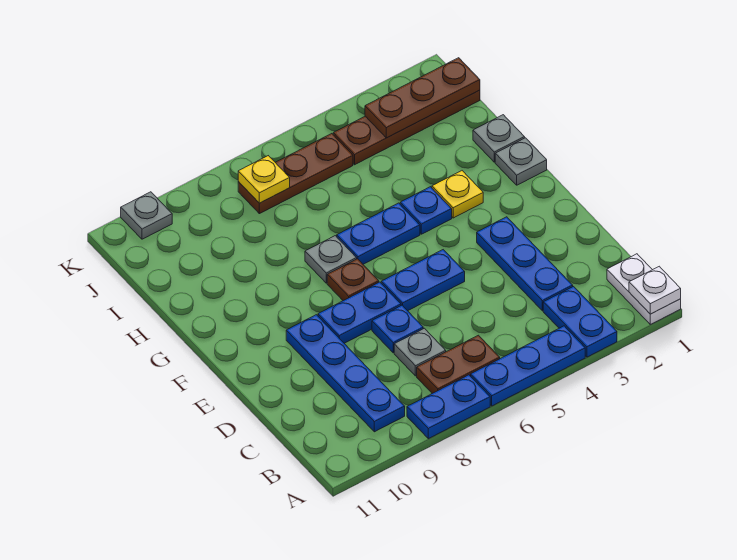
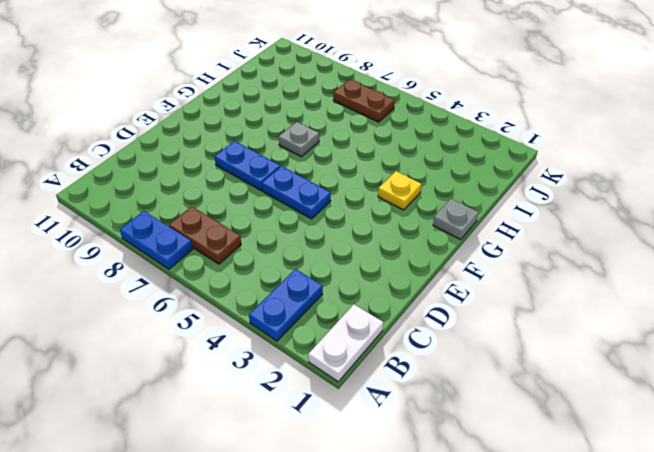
brown 1x2 plate [333,79,395,122] -> brown 1x3 plate [238,134,353,214]
none -> blue 1x3 plate [471,326,585,406]
none -> blue 1x4 plate [286,315,405,432]
none -> blue 1x3 plate [477,217,573,311]

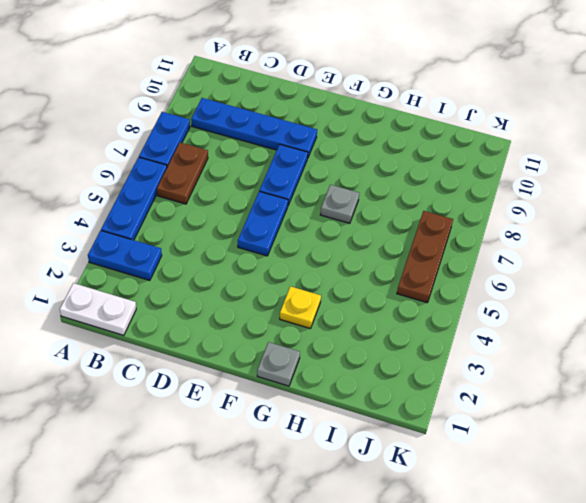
none -> blue 1x3 plate [477,217,573,311]
none -> grey 1x1 plate [394,328,446,376]
none -> blue 1x1 plate [372,305,423,353]

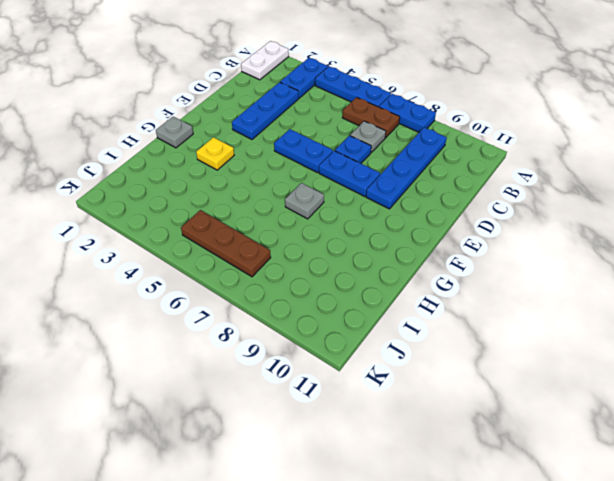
none -> brown 1x1 plate [327,259,379,301]
none -> blue 1x1 plate [400,187,452,234]
none -> blue 1x2 plate [337,203,420,264]

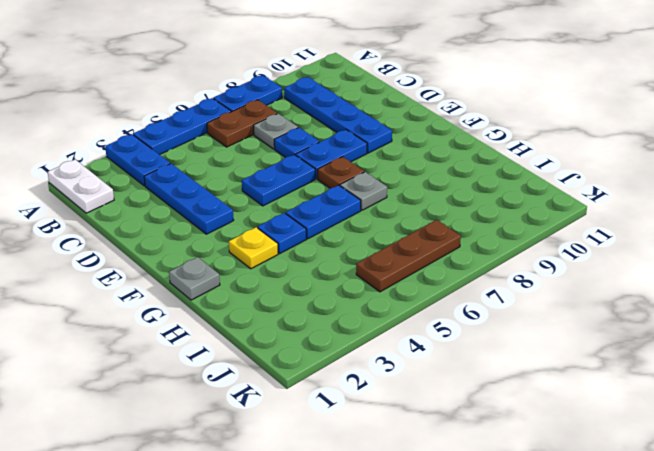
none -> grey 1x1 plate [473,115,525,162]
none -> brown 1x4 plate [333,90,480,165]
none -> grey 1x1 plate [121,192,172,239]

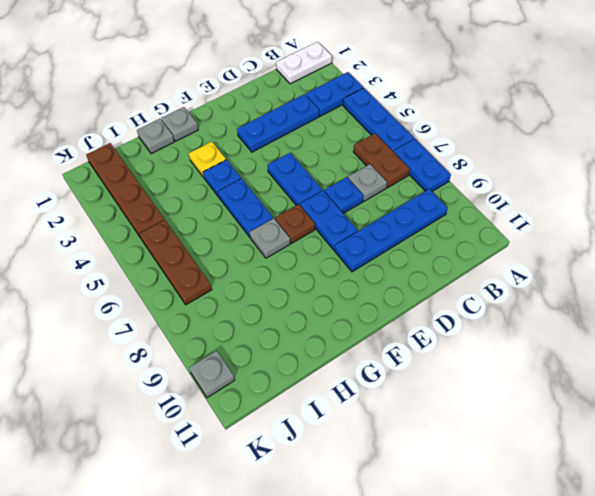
none -> white 1x1 plate [629,266,681,314]
none -> brown 1x3 plate [365,58,480,138]
none -> yellow 1x1 plate [238,156,290,203]

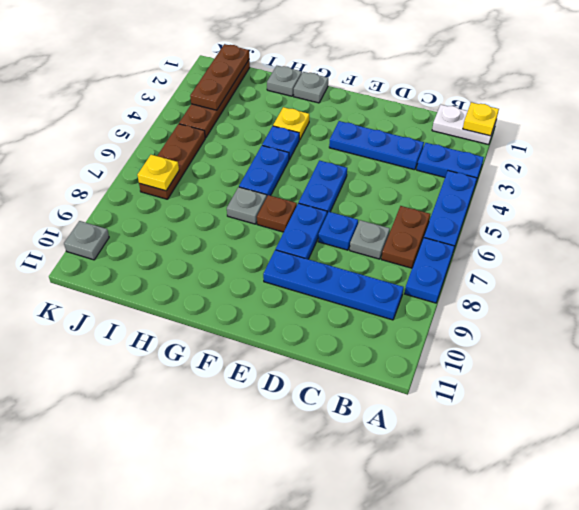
yellow 1x1 plate [463,102,499,136] -> white 1x1 plate [629,266,681,314]

